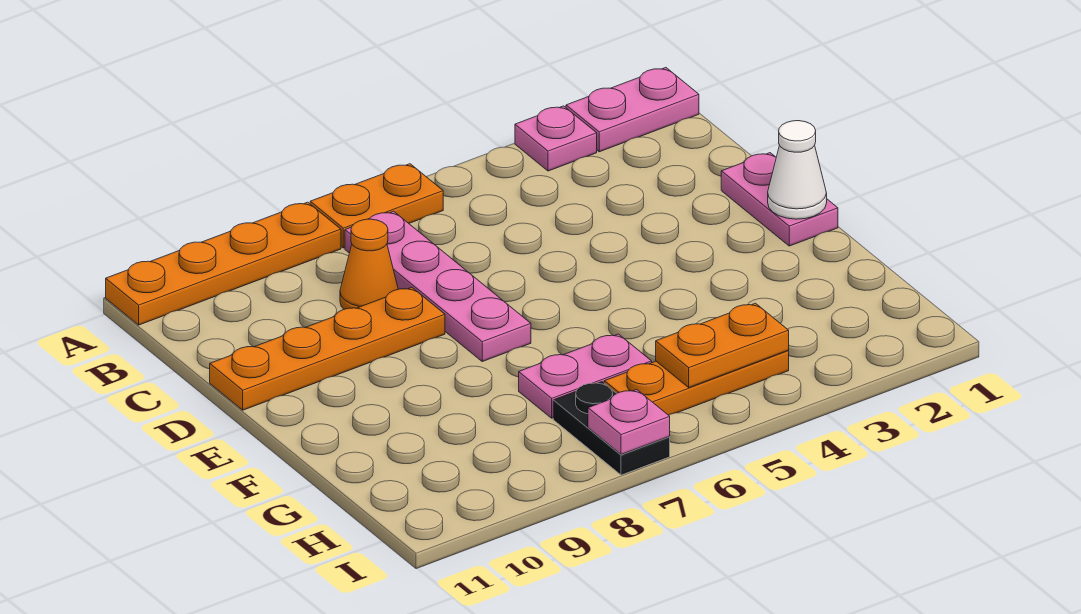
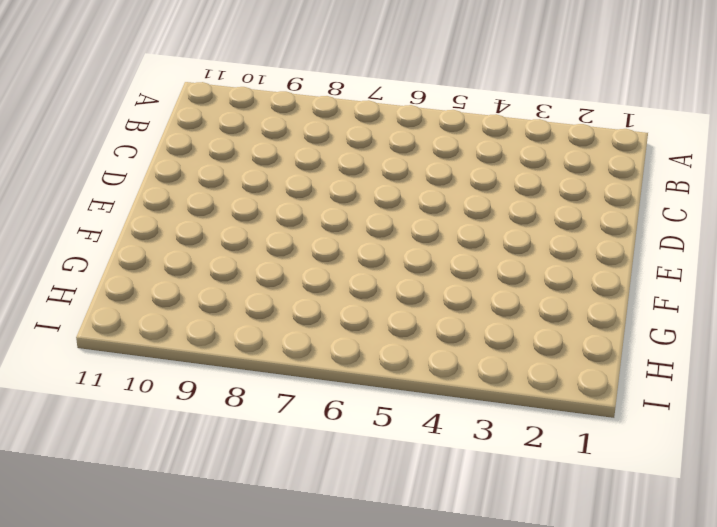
none -> pink 1x2 plate [566,68,699,152]
none -> pink 1x1 plate [515,106,597,171]
none -> orange 1x2 plate [310,164,443,248]

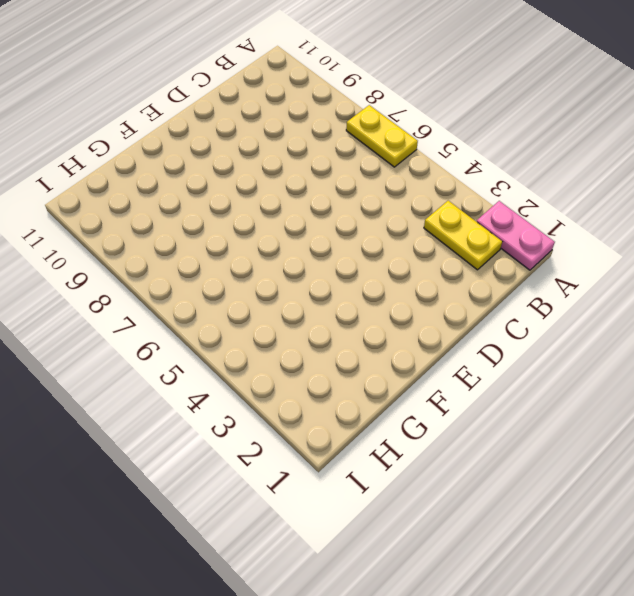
yellow 1x2 plate [346,105,418,167] -> orange 1x2 plate [310,164,443,248]
yellow 1x2 plate [424,201,502,270] -> none
none -> pink 1x1 plate [515,106,597,171]
none -> orange 1x4 plate [106,202,341,325]
none -> pink 1x4 plate [345,211,531,362]

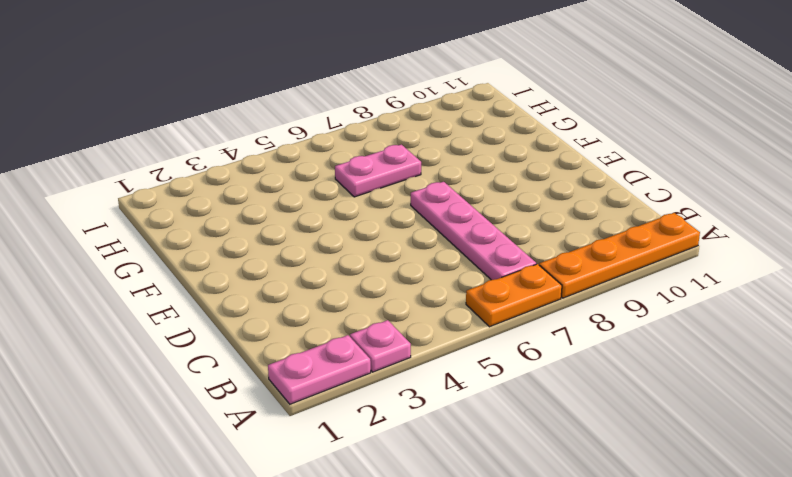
none -> orange 1x1 cone [340,219,398,309]
none -> pink 1x2 plate [721,153,838,246]
none -> orange 1x4 plate [210,287,445,410]

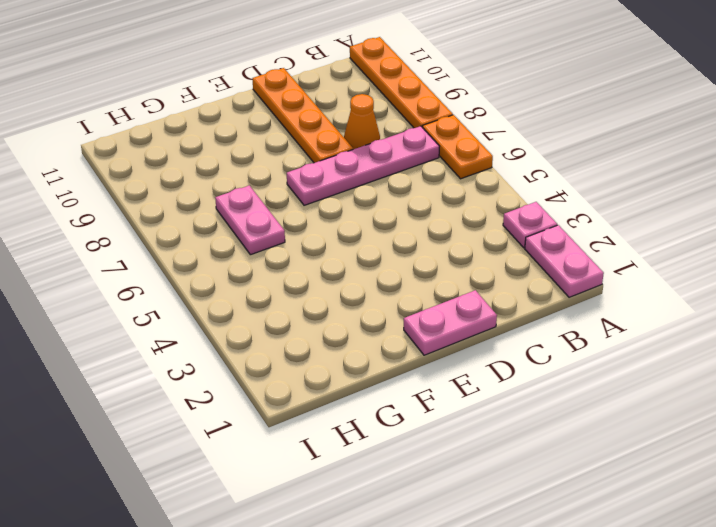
none -> orange 1x3 plate [604,351,789,415]
none -> black 1x2 plate [553,382,670,475]
none -> white 1x1 cone [768,121,827,219]

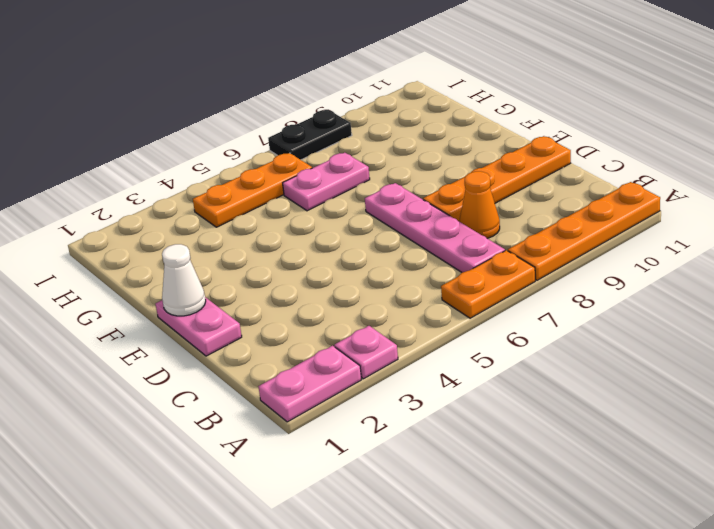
black 1x2 plate [268,110,352,160] -> black 1x2 plate turned to [553,382,670,475]
none -> orange 1x2 plate [656,303,789,387]
none -> pink 1x1 plate [588,389,670,455]

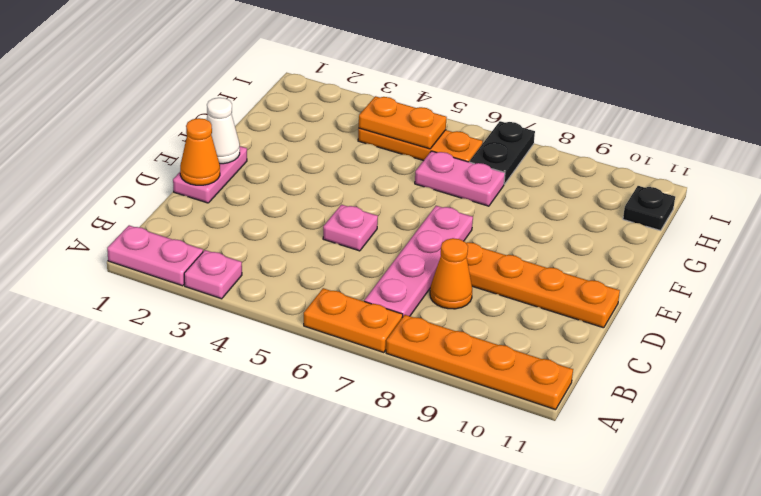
orange 1x1 cone [180,118,220,185] -> none
pink 1x1 plate [323,205,378,251] -> pink 1x1 plate moved to [588,389,670,455]
black 1x1 plate [623,186,675,231] -> none

